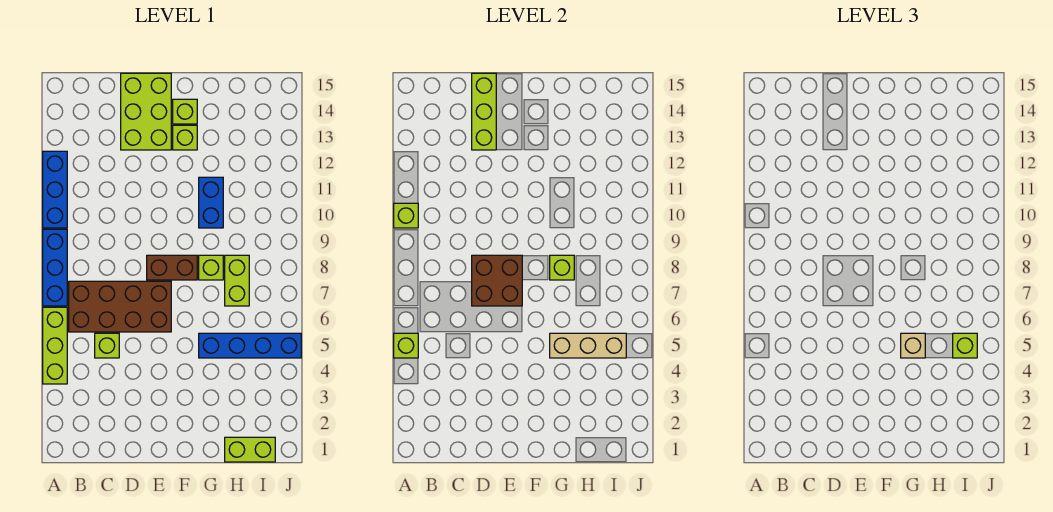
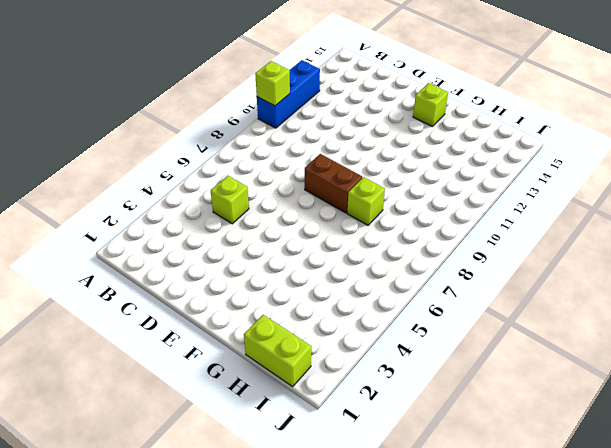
none -> lime 1x3 brick [43,307,67,384]
none -> blue 1x3 brick [43,229,67,306]
none -> brown 2x4 brick [69,281,171,332]

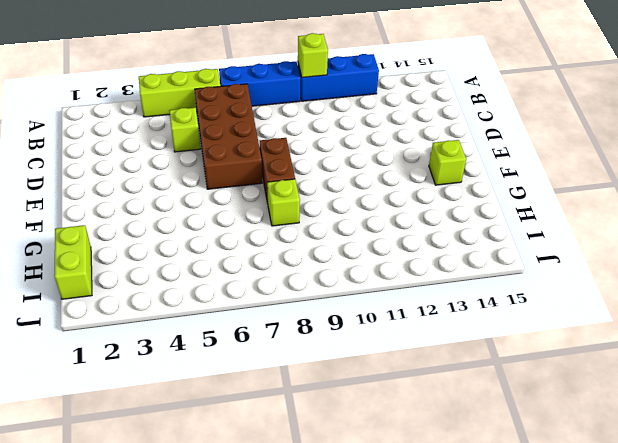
none -> lime 2x3 brick [121,73,171,150]
none -> lime 1x1 brick [173,125,197,150]
none -> blue 1x4 brick [199,333,301,358]

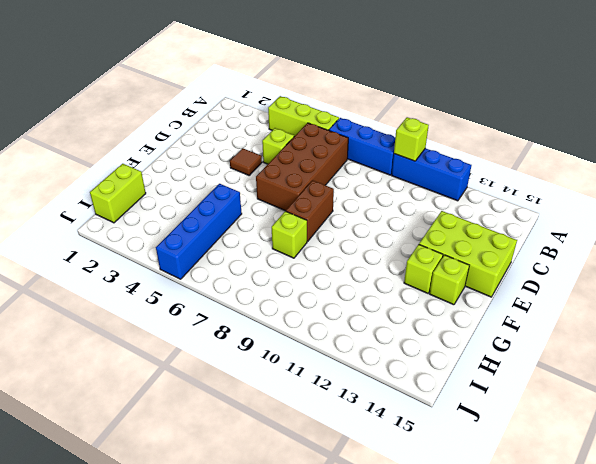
brown 1x1 tile [230,148,262,175] -> none
none -> blue 1x2 brick [199,177,223,228]
none -> lime 1x2 brick [225,255,249,306]
none -> lime 1x1 brick [394,333,418,358]

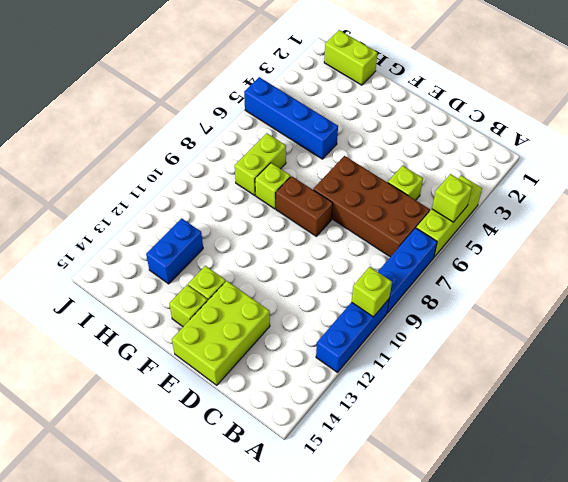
blue 1x2 brick [146,218,203,284] -> blue 1x2 brick moved to [199,177,223,228]
none -> brown 2x2 brick [472,255,522,306]
none -> lime 1x3 brick [472,73,496,150]
none -> tan 1x3 brick [550,333,626,358]

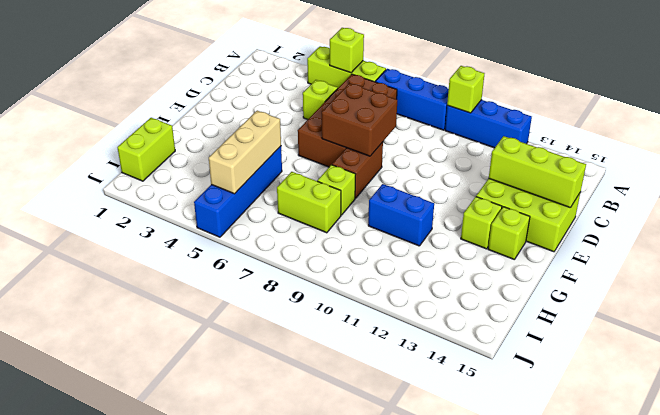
none -> lime 1x1 brick [550,255,574,280]
none -> tan 1x1 brick [901,333,925,358]
none -> lime 1x1 brick [953,333,977,358]

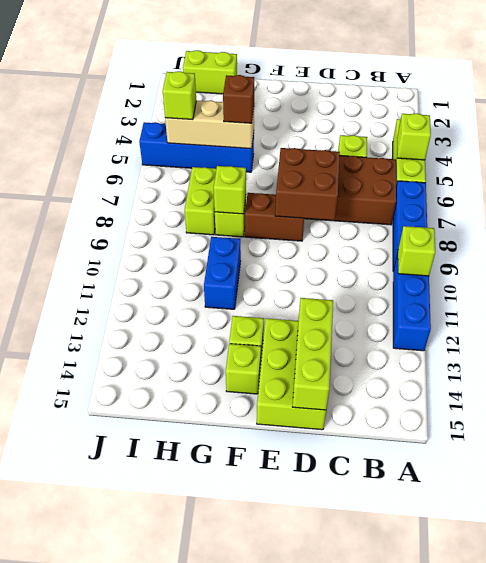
brown 1x1 brick [223,75,254,123] -> tan 1x1 brick [901,333,925,358]

